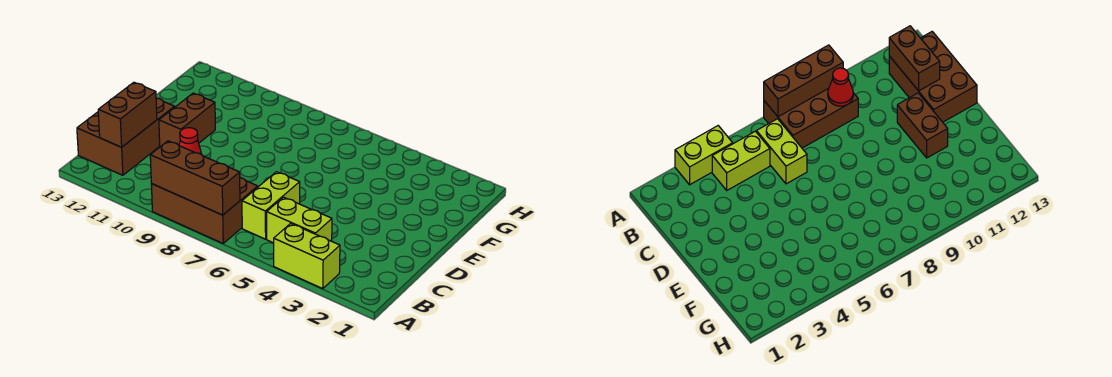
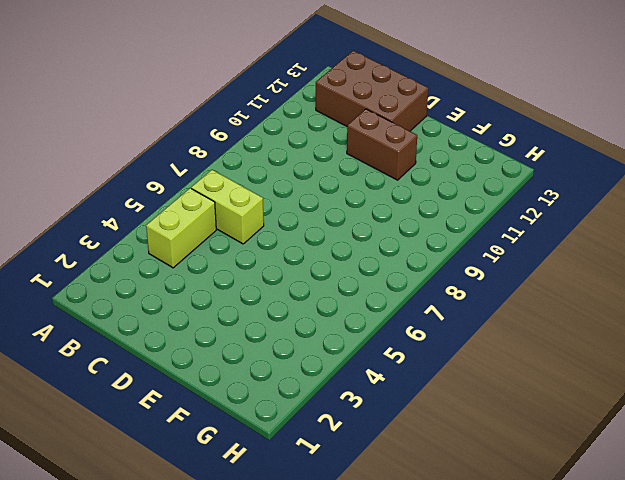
none -> lime 1x2 brick [274,223,340,289]
none -> brown 2x3 brick [151,178,258,243]

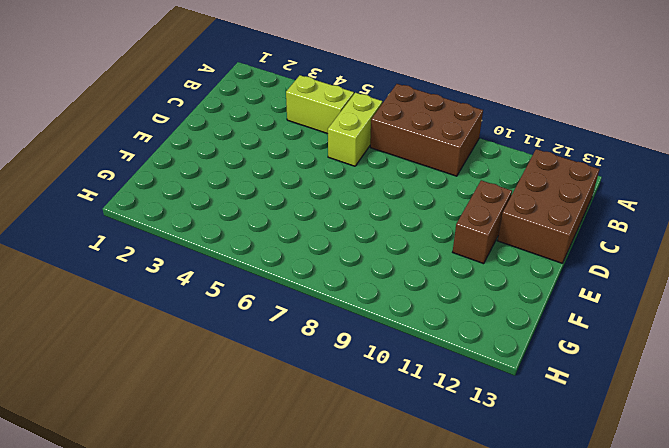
none -> lime 1x2 brick [274,223,340,289]
none -> brown 1x3 brick [150,141,240,215]

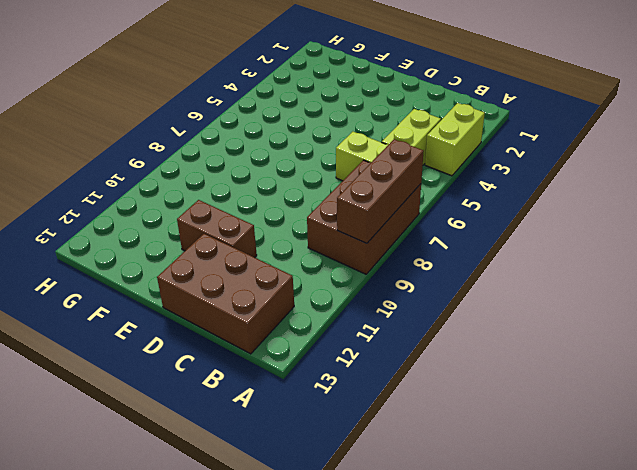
none -> red 1x1 cone [179,128,202,155]
none -> brown 1x2 brick [98,82,157,147]

